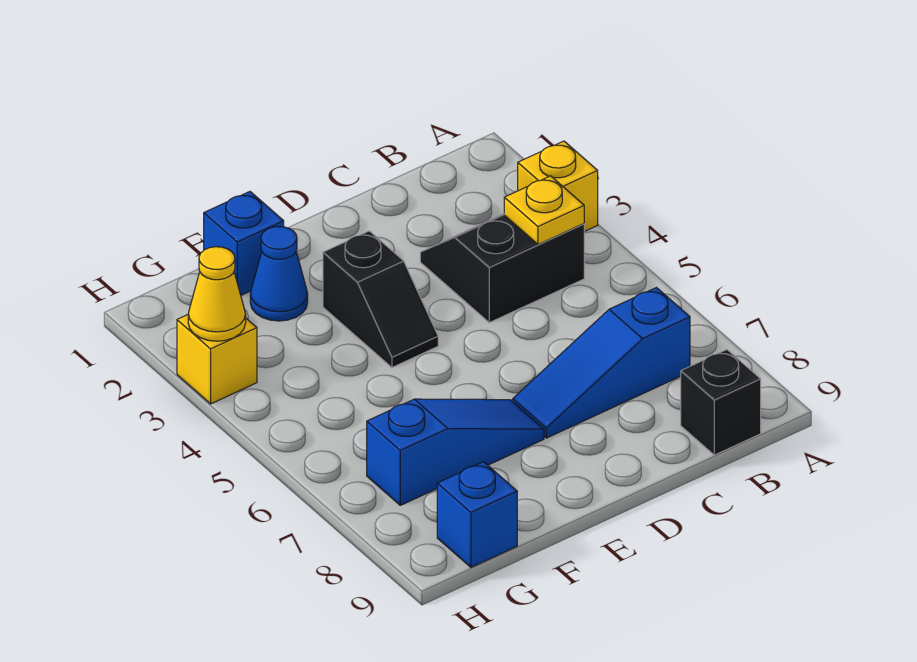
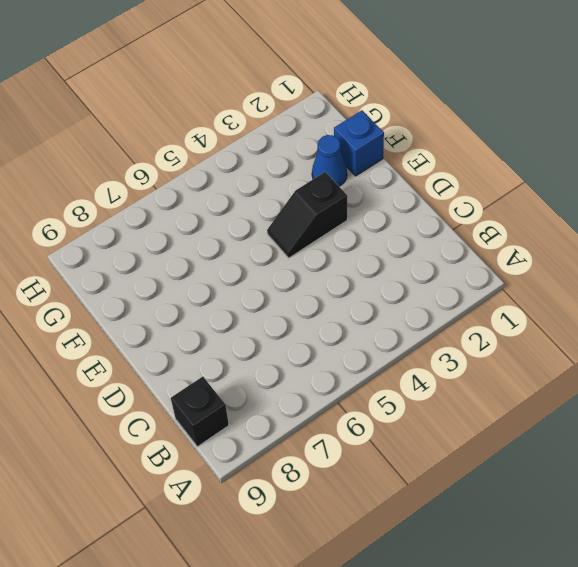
none -> yellow 1x1 brick [518,141,598,232]
none -> black 2x2 slope [420,214,584,323]
none -> blue 1x3 slope [513,288,690,438]

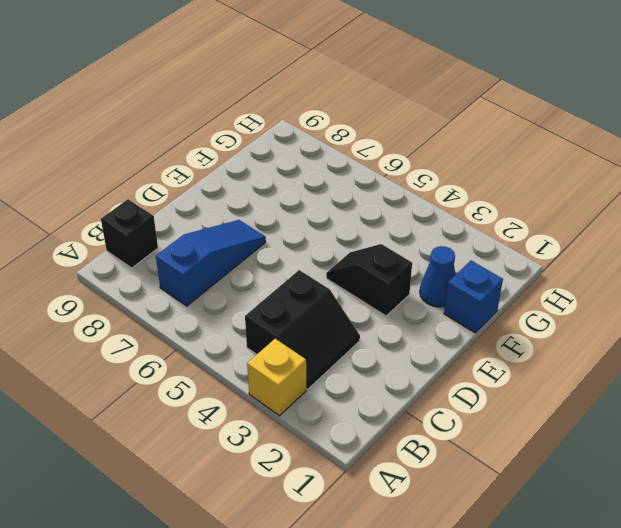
none -> blue 1x3 slope [367,399,544,505]
none -> blue 1x1 brick [437,462,517,567]
none -> yellow 1x1 brick [177,315,257,404]

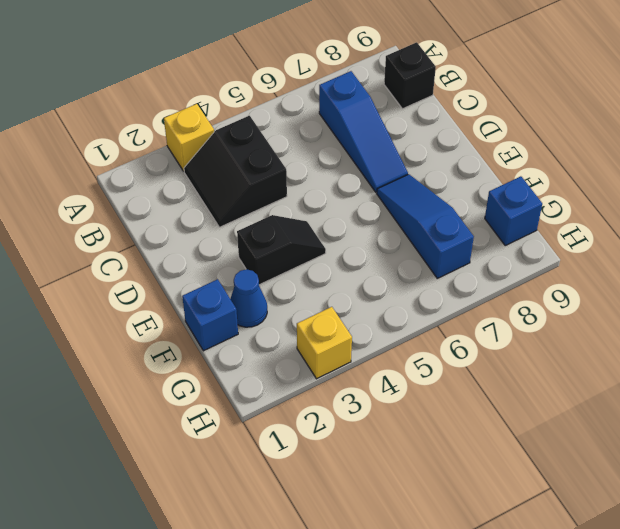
none -> yellow 1x1 plate [504,176,584,244]
none -> yellow 1x1 cone [188,247,246,341]

